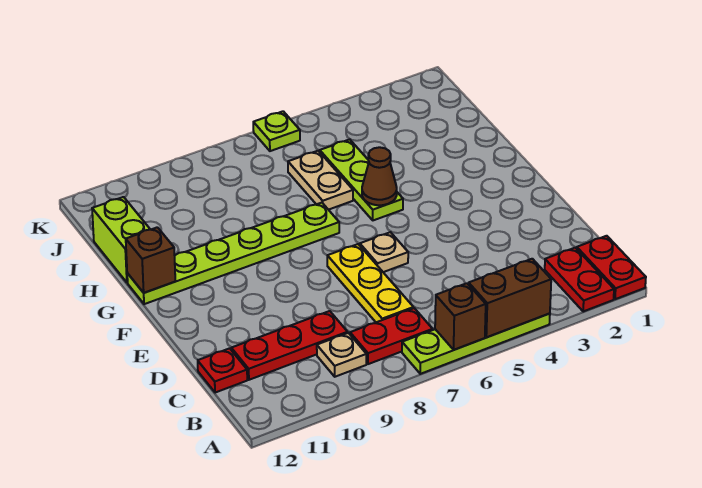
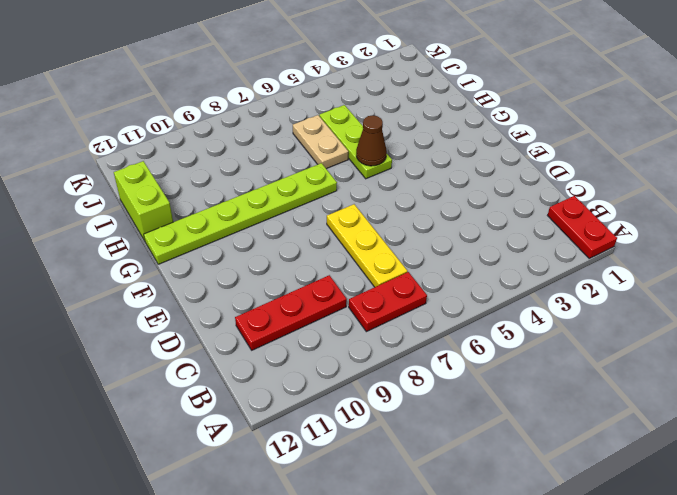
none -> red 1x2 plate [545,248,614,312]
none -> lime 1x4 plate [402,313,550,374]
none -> tan 1x1 plate [317,333,366,377]

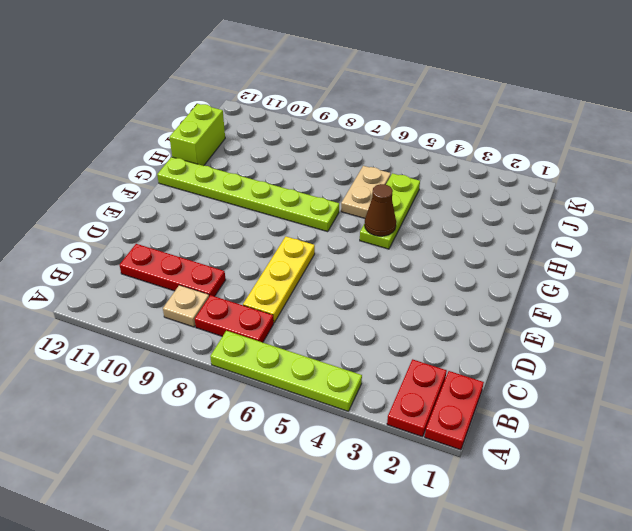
none -> red 1x1 plate [198,348,247,393]
none -> tan 1x1 plate [360,232,408,272]
none -> lime 1x1 plate [253,111,300,151]

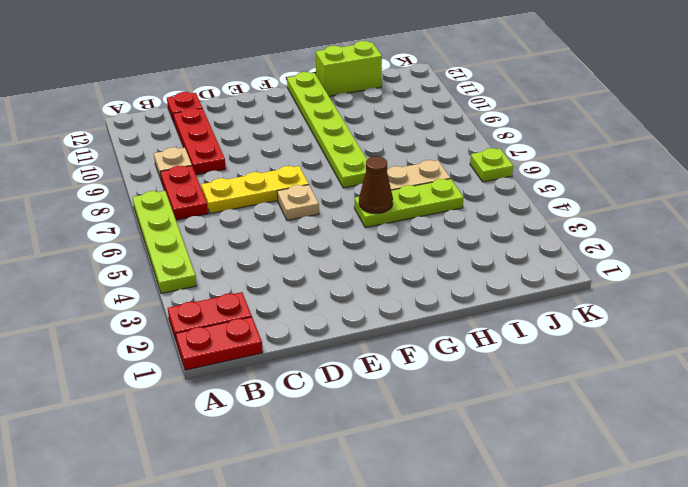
none -> brown 1x2 brick [469,259,551,337]
none -> brown 1x1 brick [435,283,486,350]
none -> brown 1x1 brick [126,227,175,293]

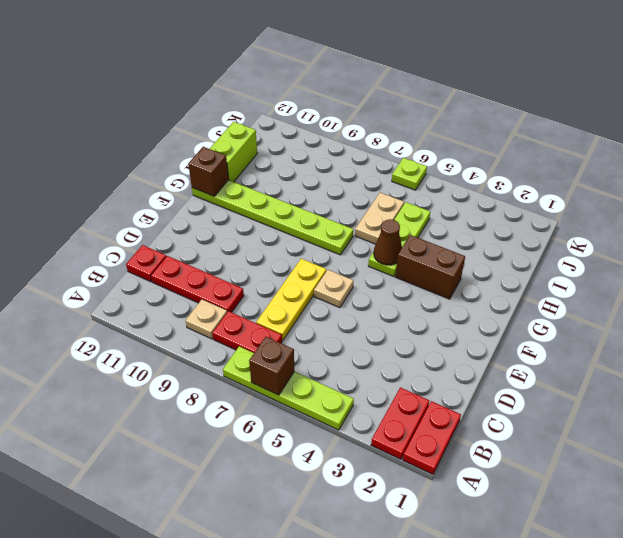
brown 1x2 brick [395,235,465,299] -> brown 1x2 brick moved to [469,259,551,337]

